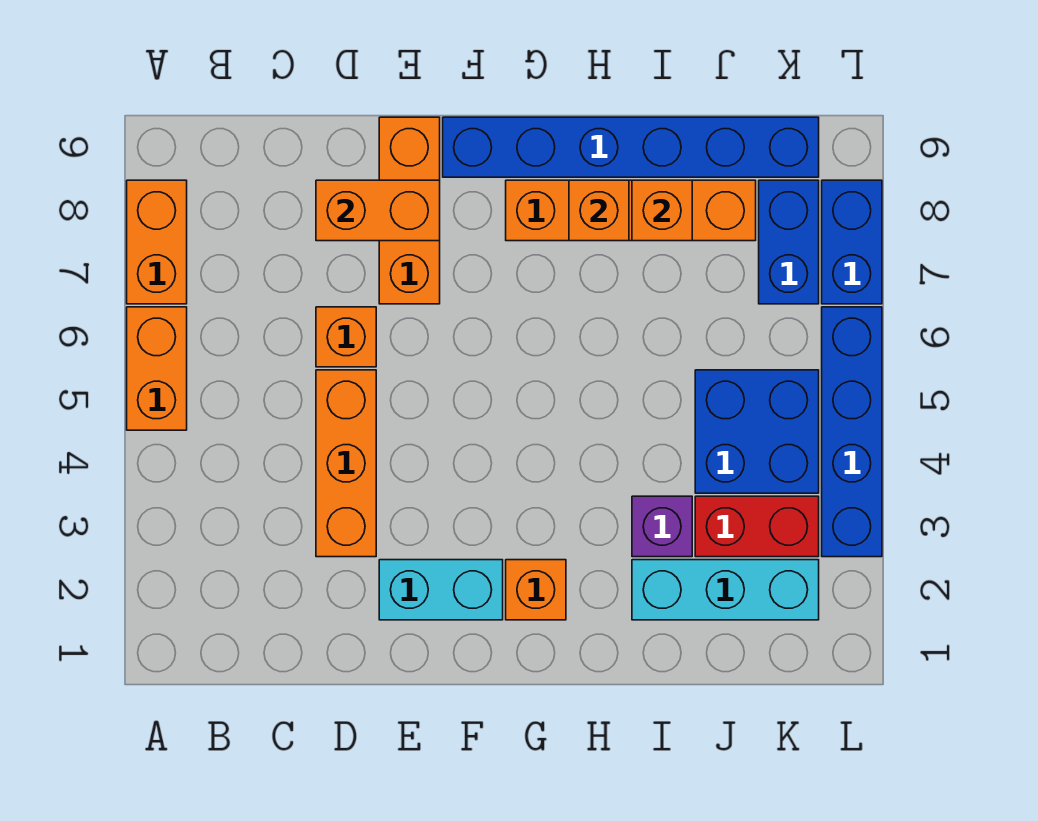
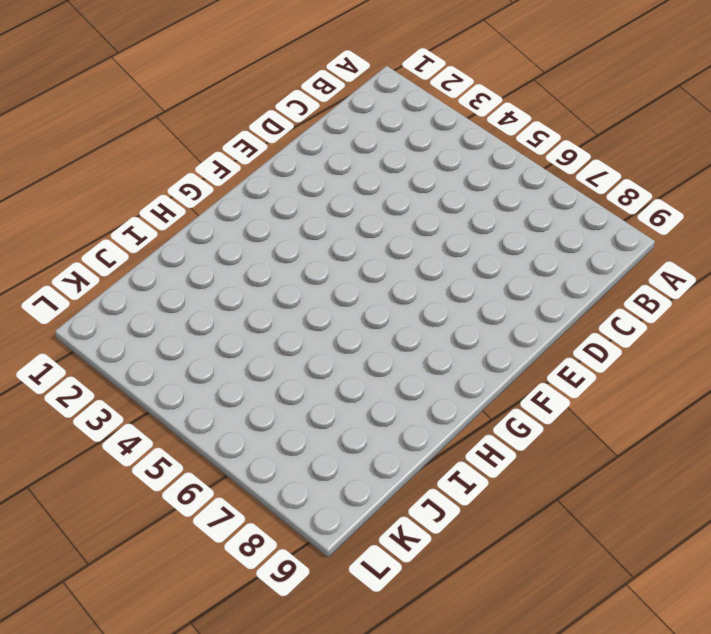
none -> orange 1x2 brick [127,307,187,430]
none -> orange 1x2 brick [127,180,187,304]
none -> orange 1x3 brick [316,370,376,557]

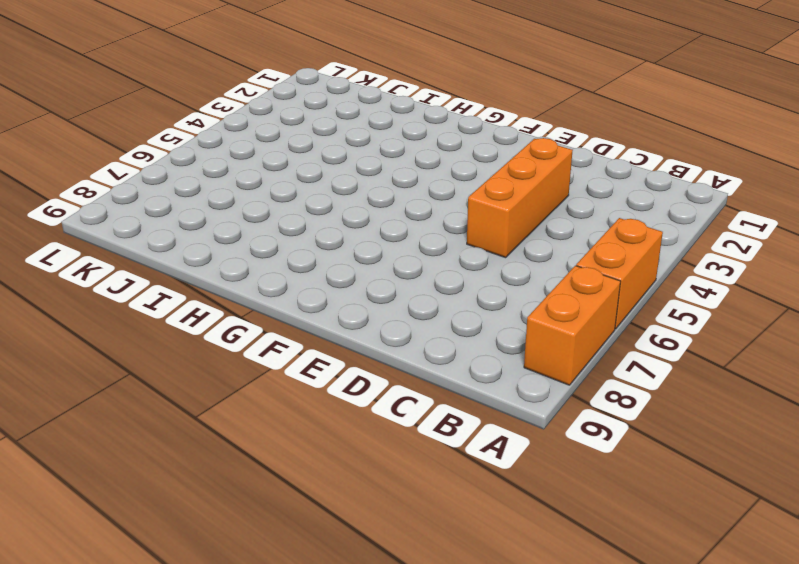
none -> orange 1x1 brick [316,307,376,367]
none -> cyan 1x2 brick [379,560,503,620]
none -> orange 1x3 brick [379,117,440,304]

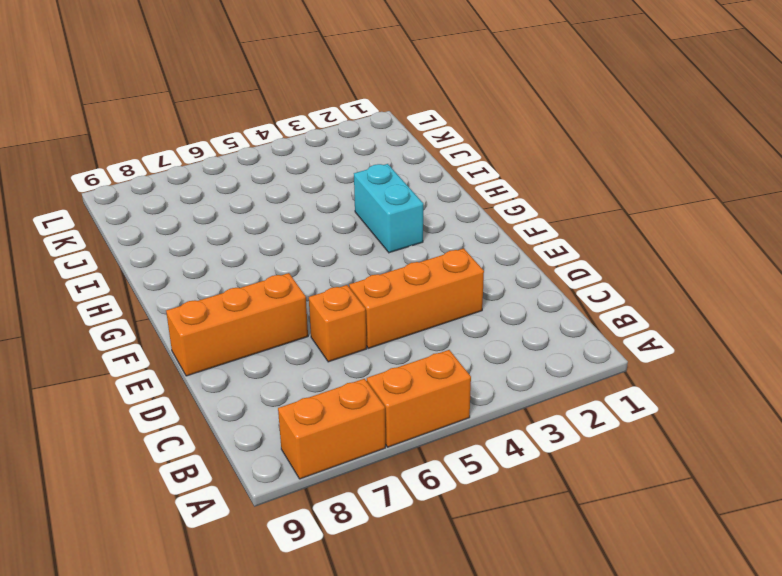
cyan 1x2 brick [354,164,423,253] -> cyan 1x2 brick moved to [379,560,503,620]
none -> blue 1x6 brick [443,117,819,177]
none -> orange 1x1 brick [506,560,566,620]
none -> orange 1x4 brick [506,180,756,241]

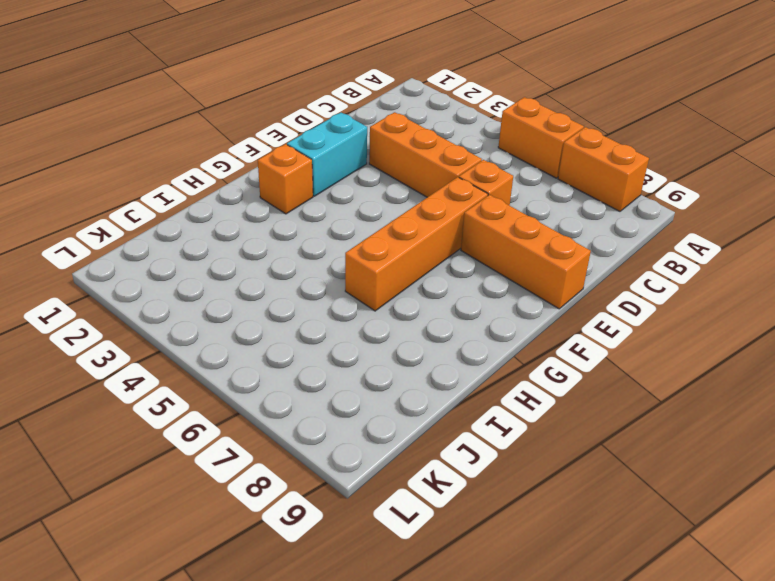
orange 1x4 brick [345,177,488,311] -> orange 1x4 brick moved to [506,180,756,241]
none -> blue 1x6 brick [443,117,819,177]
none -> cyan 1x3 brick [632,560,819,620]
none -> purple 1x1 brick [632,496,692,557]

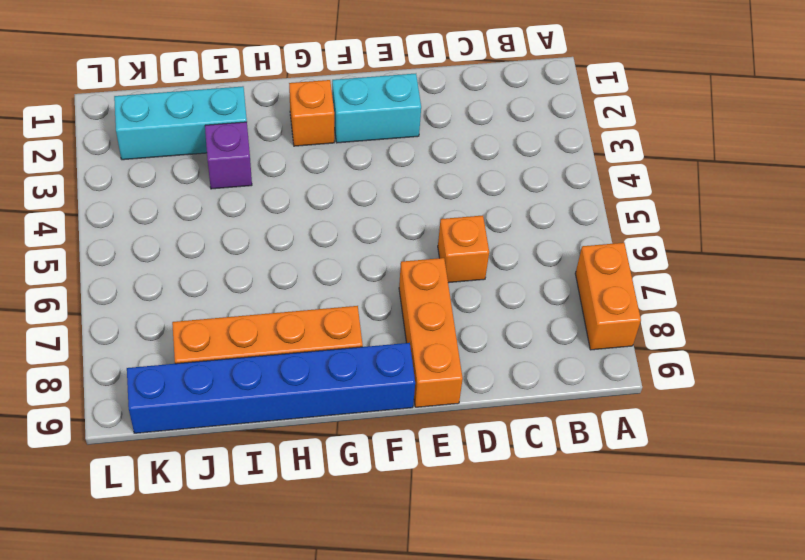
none -> orange 1x2 brick [127,307,187,430]
none -> orange 1x3 brick [316,370,376,557]
none -> red 1x2 brick [695,496,819,557]

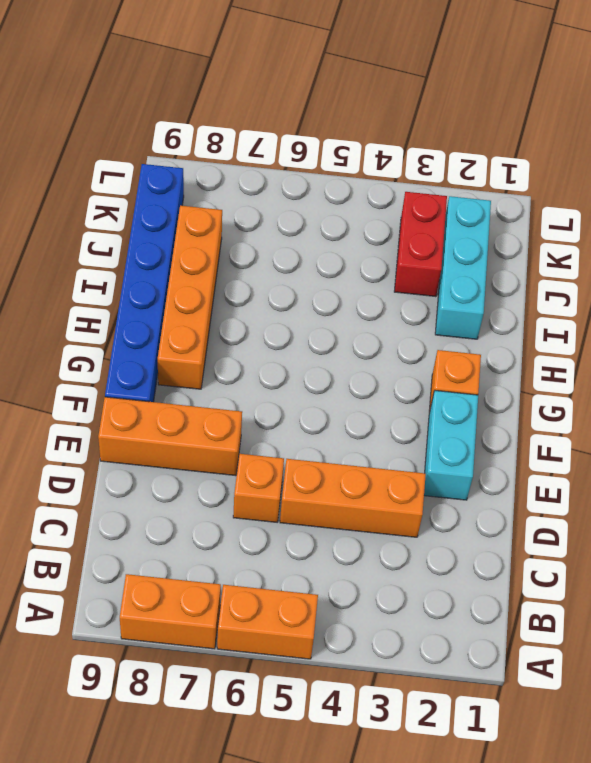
none -> purple 1x1 brick [632,496,692,557]
none -> blue 2x2 brick [695,370,819,493]
none -> blue 1x2 brick [759,180,819,304]

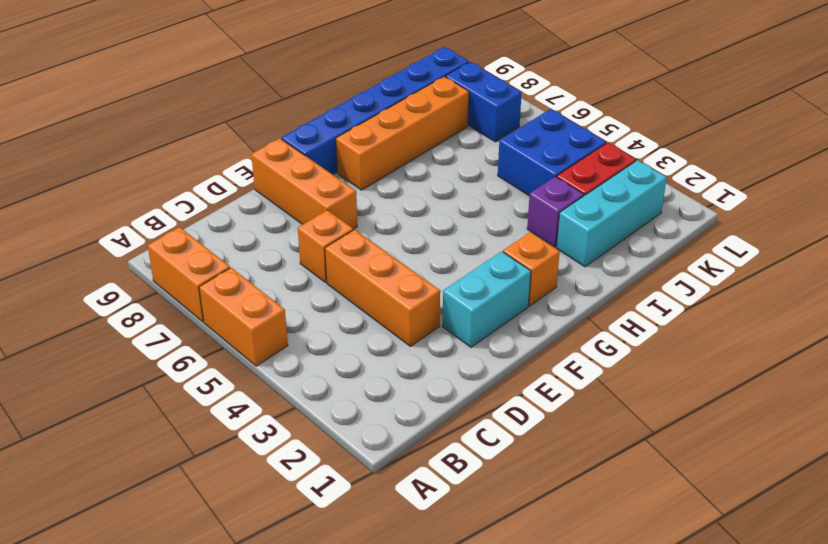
none -> blue 1x4 brick [822,307,882,557]
none -> blue 1x2 brick [822,180,882,304]
none -> orange 1x2 brick [316,180,440,241]

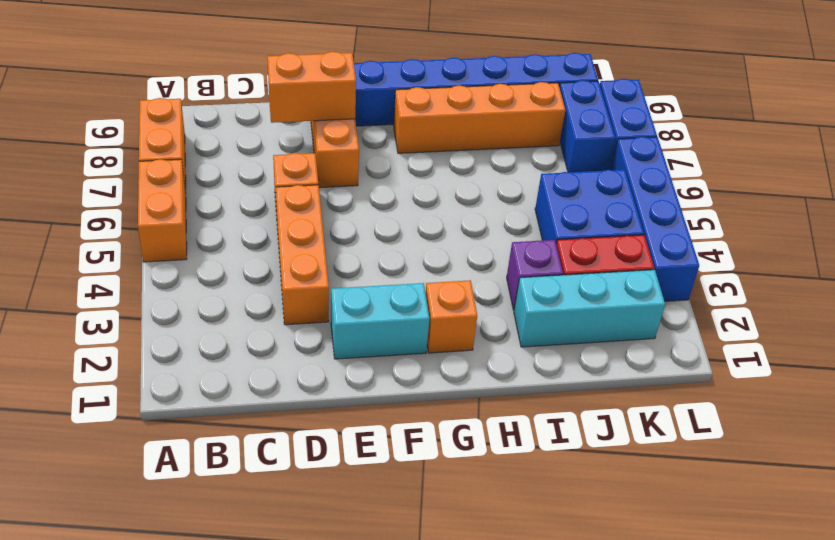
none -> orange 1x1 brick [569,180,629,241]
none -> orange 1x1 brick [632,180,692,241]

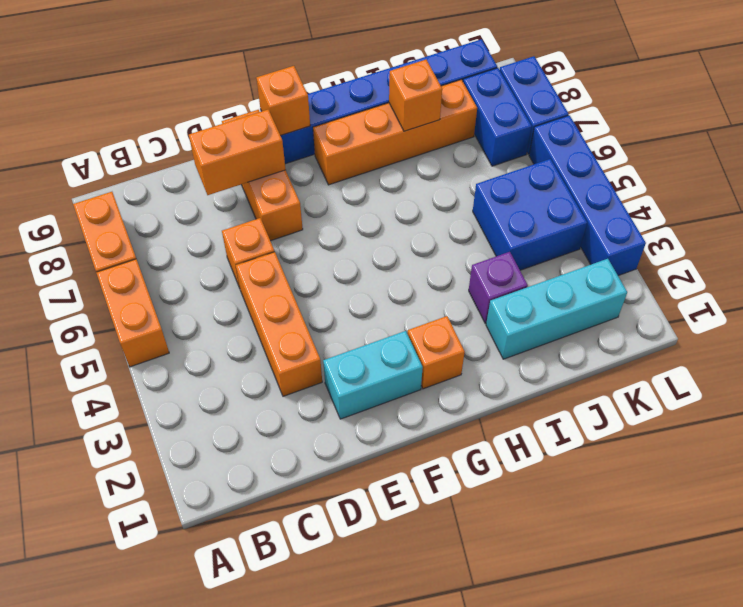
orange 1x1 brick [257,66,310,136] -> orange 1x1 brick moved to [569,180,629,241]
none -> red 1x2 brick [695,496,819,557]

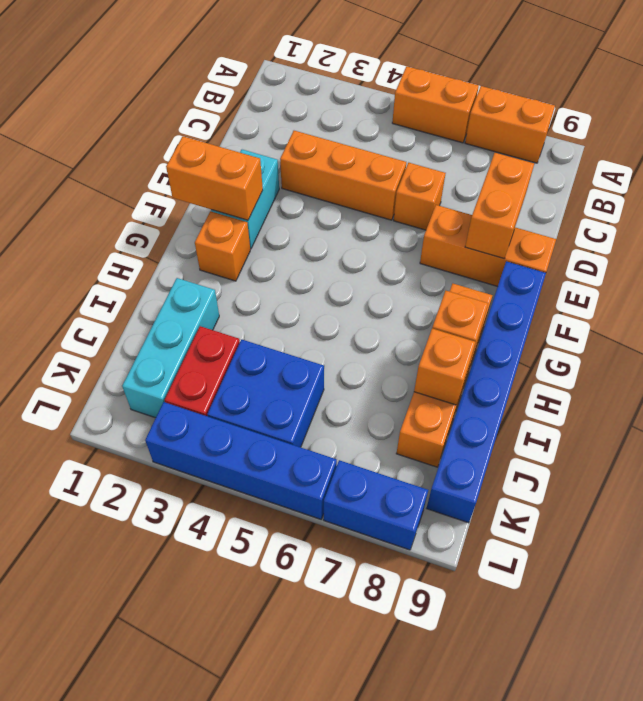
orange 1x2 brick [166,136,263,220] -> none
none -> purple 1x1 brick [632,496,692,557]
none -> blue 1x2 brick [759,180,819,304]

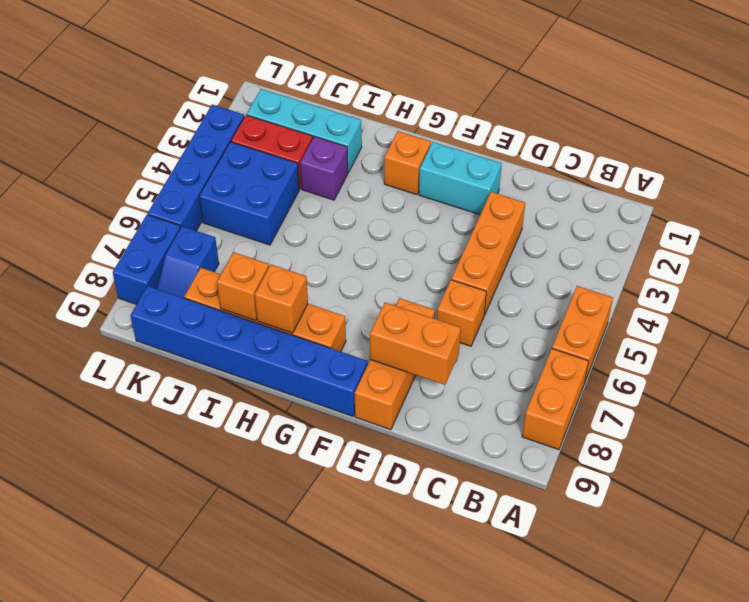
blue 1x2 slope [157,226,219,298] -> blue 1x2 brick [759,180,819,304]

